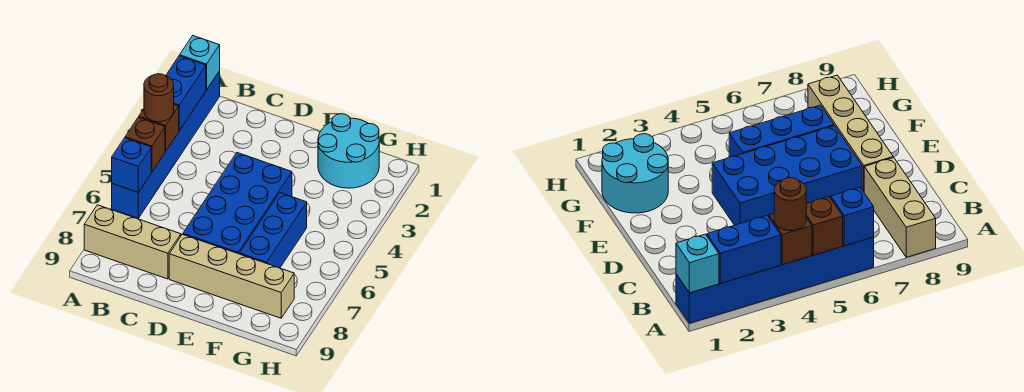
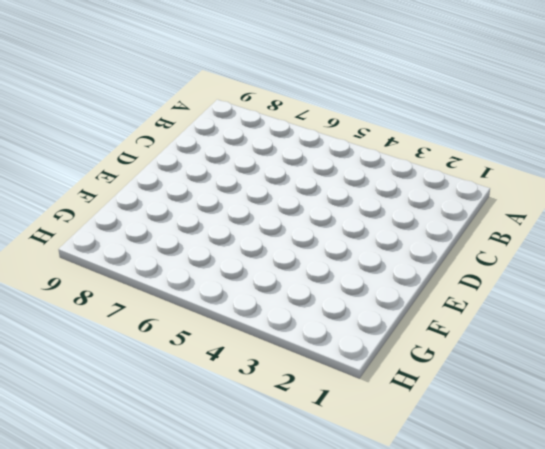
none -> blue 1x6 brick [112,71,220,218]
none -> tan 1x3 brick [84,205,181,279]
none -> blue 2x4 brick [183,153,292,254]

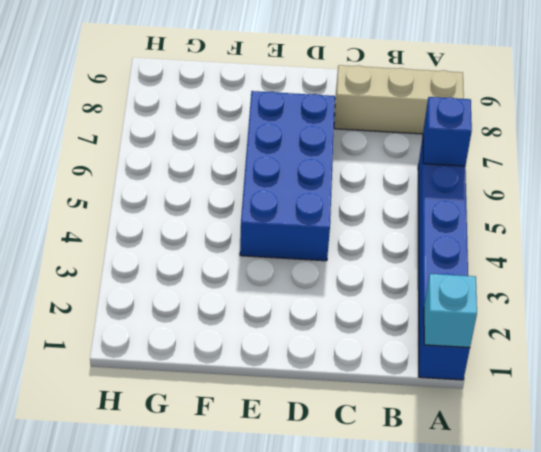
none -> tan 1x4 brick [169,234,294,318]
none -> cyan 2x2 round brick [318,114,379,188]
none -> blue 1x3 brick [240,193,307,268]

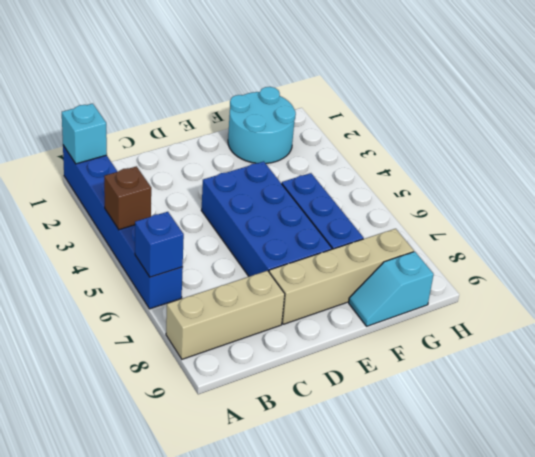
cyan 1x2 slope [349,252,434,326] -> none
none -> blue 1x2 brick [166,56,206,131]
none -> brown 1x1 brick [125,117,165,172]
none -> brown 1x1 round brick [144,74,174,122]

